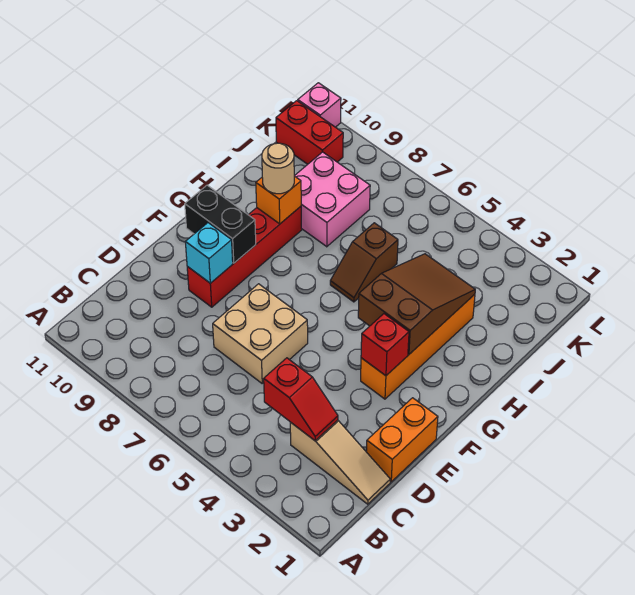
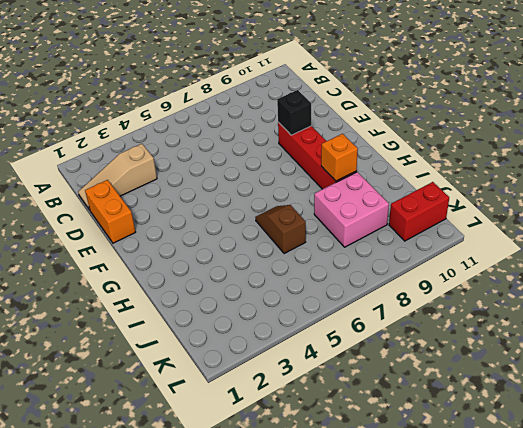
black 1x1 brick [277,90,311,135] -> cyan 1x1 brick [185,223,233,283]
none -> tan 2x2 brick [213,284,308,383]
none -> orange 1x4 brick [361,294,475,399]
none -> pink 1x1 brick [298,83,341,127]

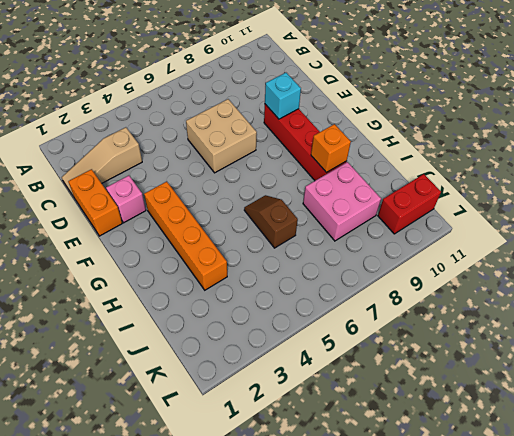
pink 1x1 brick [106,175,146,223] -> pink 1x1 brick moved to [298,83,341,127]
none -> red 1x2 slope [264,358,338,441]
none -> red 1x1 brick [361,314,409,376]
none -> black 1x2 brick [185,185,256,263]

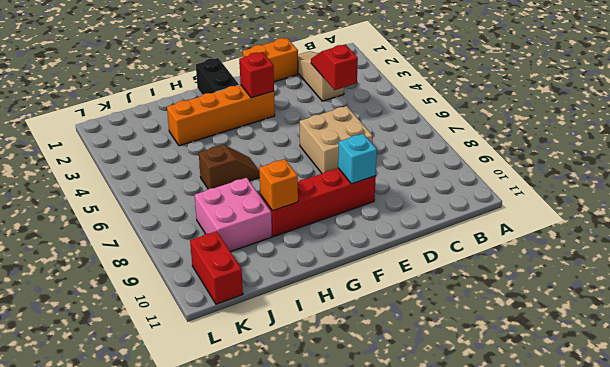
black 1x2 brick [196,58,239,95] -> black 1x2 brick moved to [185,185,256,263]
none -> pink 1x1 brick [298,83,341,127]
none -> brown 2x3 slope [358,254,475,354]
none -> tan 1x1 round brick [262,143,294,194]

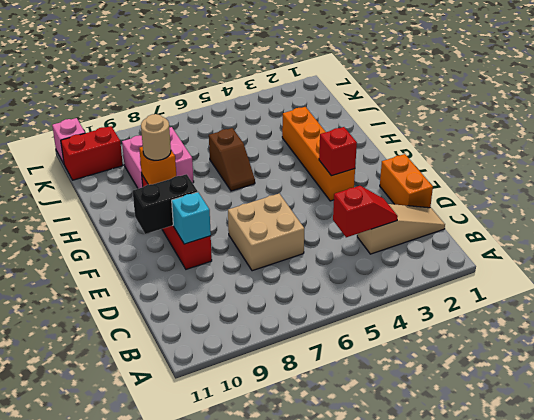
none -> brown 2x3 slope [358,254,475,354]

